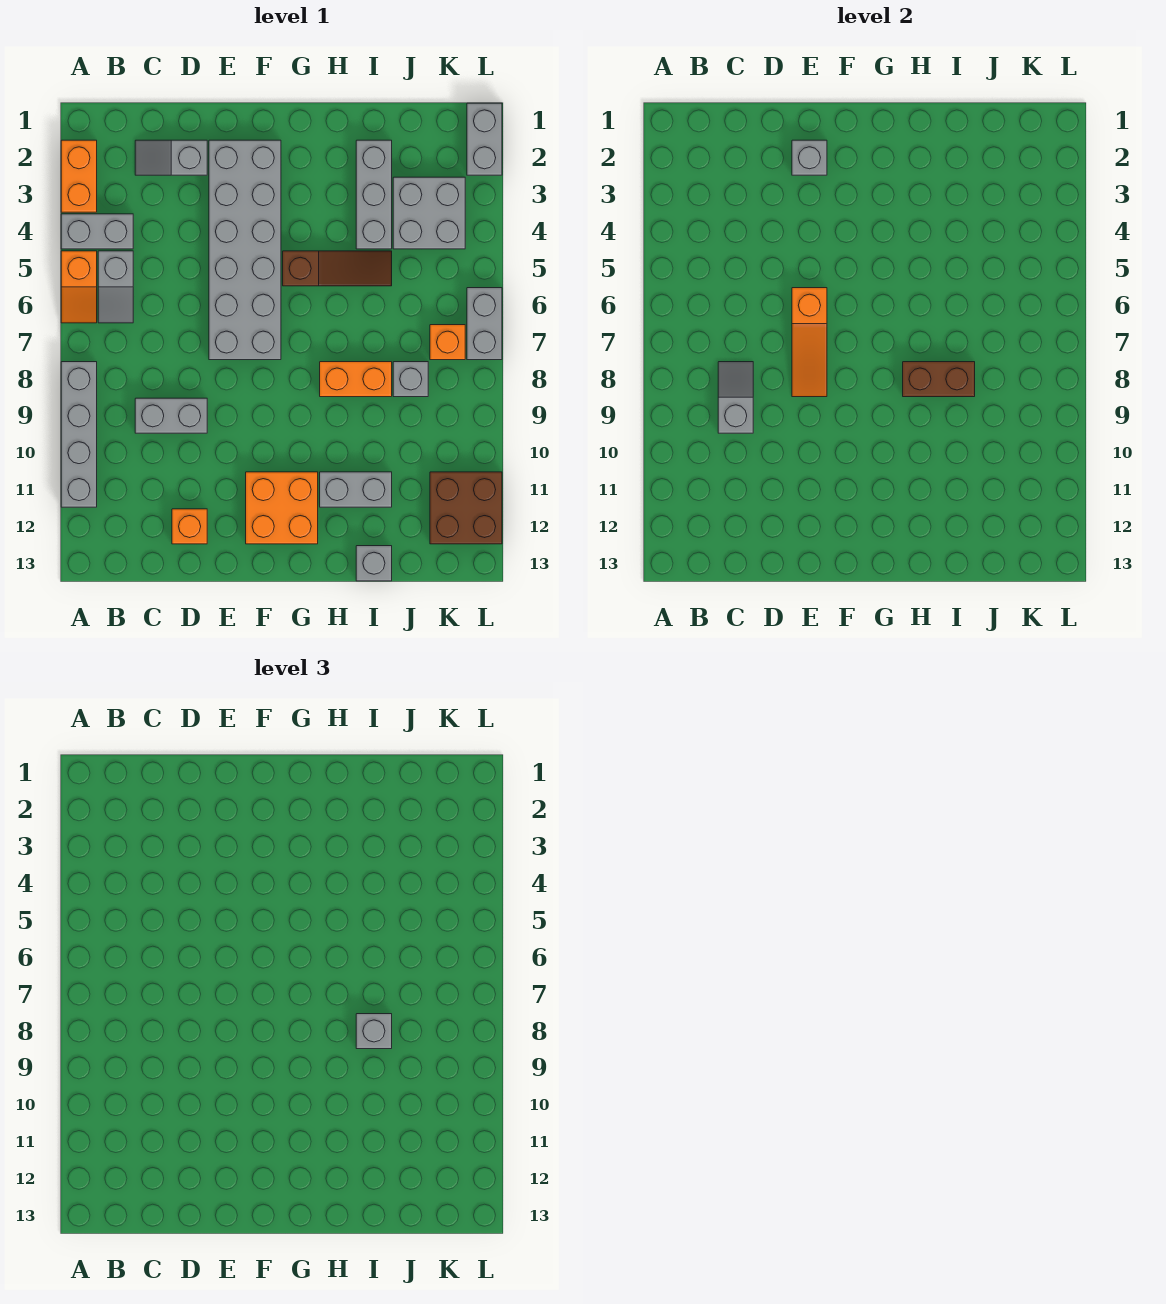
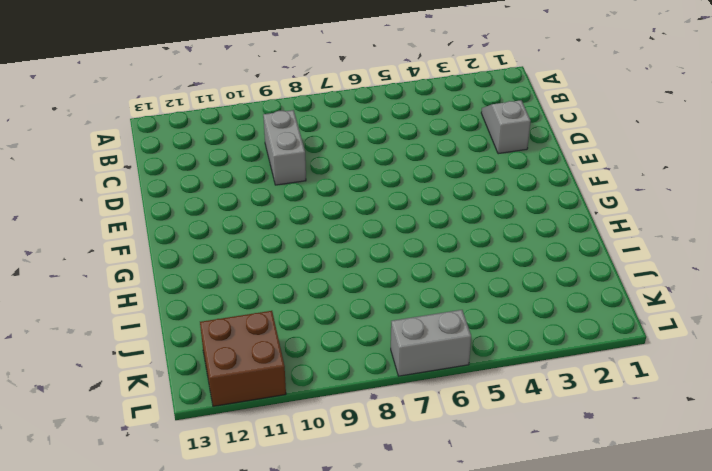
none -> orange 1x2 brick [61,140,97,212]
none -> grey 1x2 brick [61,214,133,249]
none -> orange 1x2 slope [61,251,97,323]

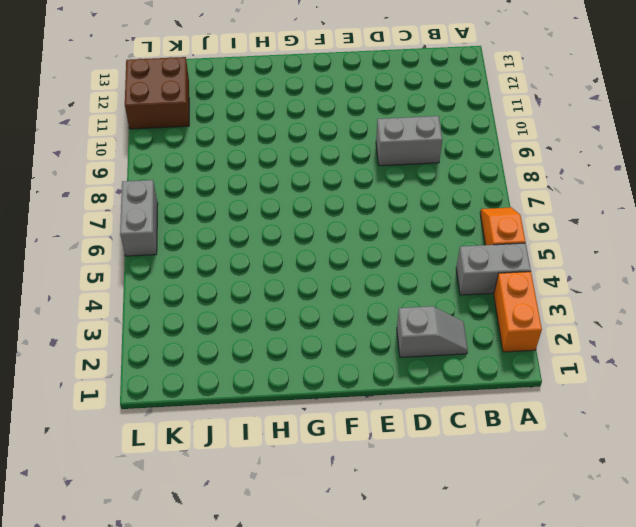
none -> grey 1x4 brick [61,362,97,507]
none -> grey 1x2 slope [98,251,133,323]
none -> orange 1x1 brick [172,509,207,544]

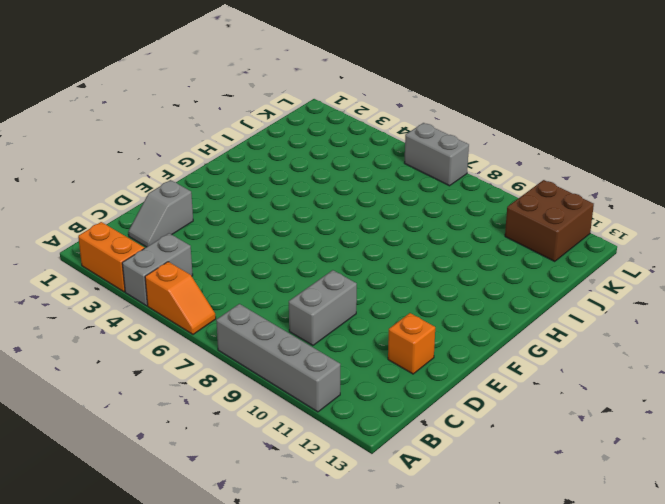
none -> grey 1x2 slope [98,251,133,323]
none -> grey 2x6 brick [209,140,281,360]
none -> orange 2x2 brick [246,472,318,544]

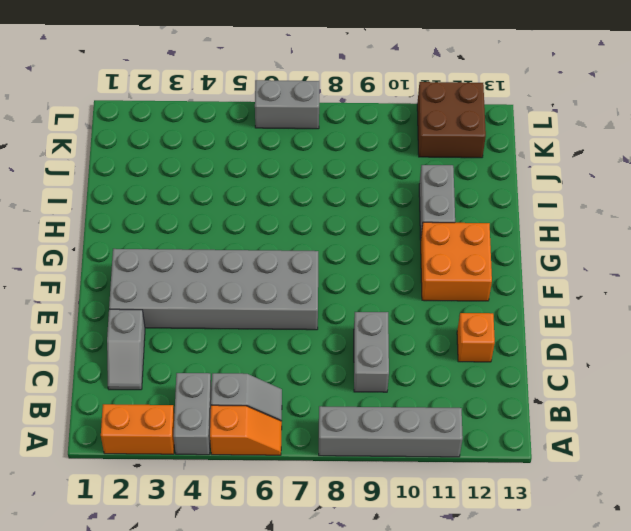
none -> brown 1x3 slope [283,251,392,286]
none -> orange 1x2 brick [320,362,392,397]
none -> grey 1x3 brick [356,140,392,249]

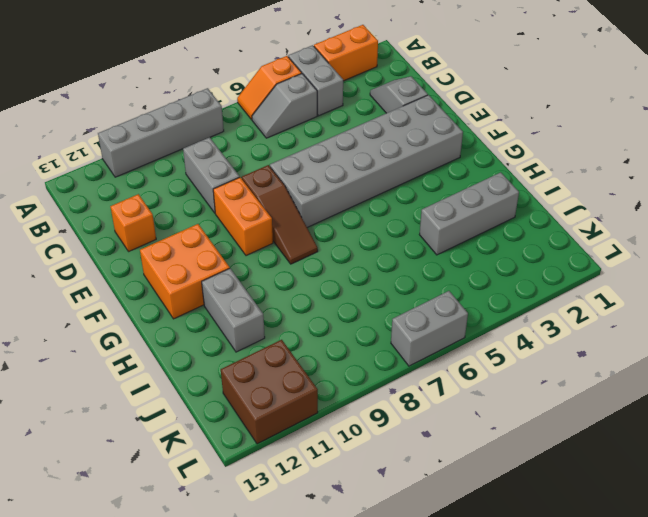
brown 1x3 slope [242,165,318,264] -> brown 1x3 slope moved to [283,251,392,286]
orange 1x2 brick [213,177,273,256] -> orange 1x2 brick moved to [320,362,392,397]
none -> grey 1x1 brick [356,546,392,581]
none -> grey 2x2 brick [393,177,465,249]
none -> grey 1x1 brick [393,362,428,397]

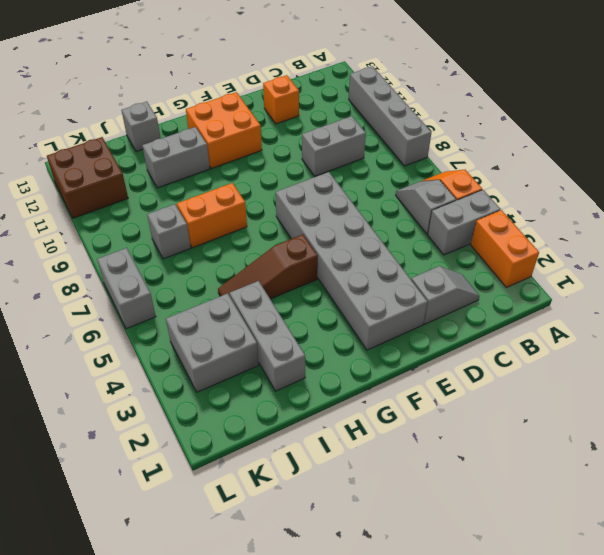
none -> orange 1x1 brick [430,325,465,360]
none -> grey 1x2 brick [467,103,502,175]
none -> grey 1x2 slope [718,362,753,433]

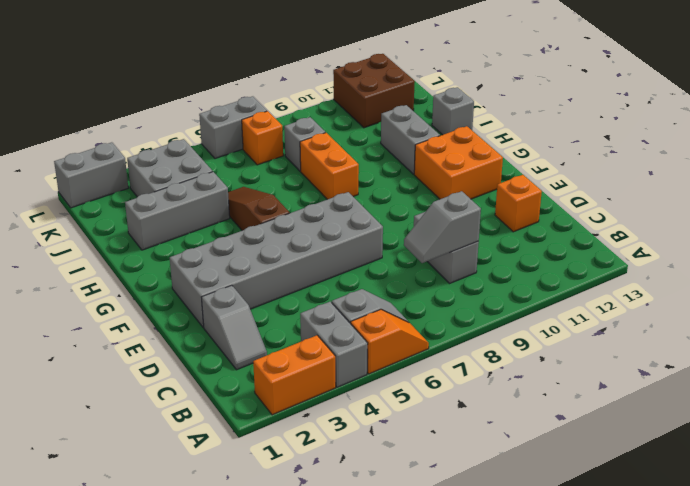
none -> grey 1x4 brick [61,362,97,507]
none -> grey 1x1 brick [792,140,827,175]
none -> orange 1x3 slope [792,288,827,397]

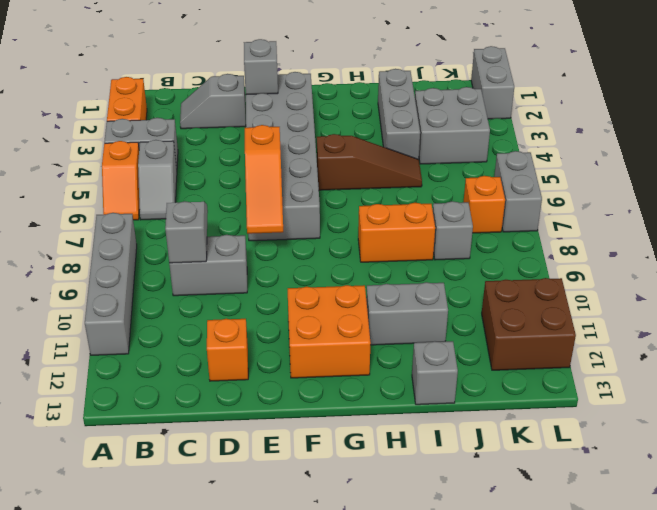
none -> brown 1x2 brick [903,362,975,397]
none -> grey 1x1 brick [356,1014,392,1049]

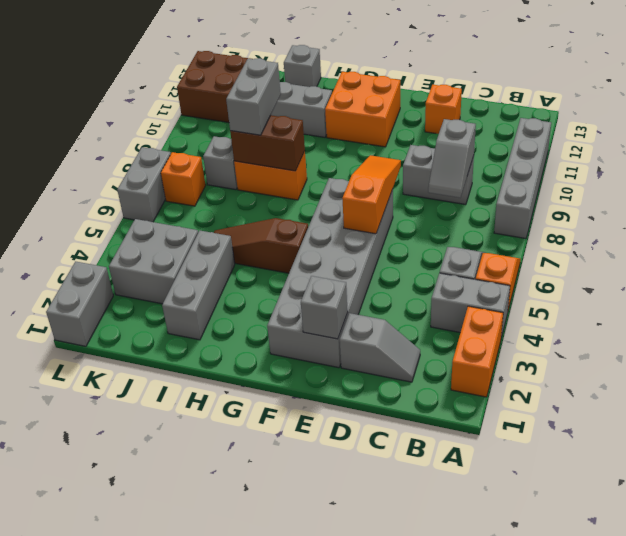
grey 1x2 brick [226,58,281,135] -> grey 1x1 brick [356,1014,392,1049]

